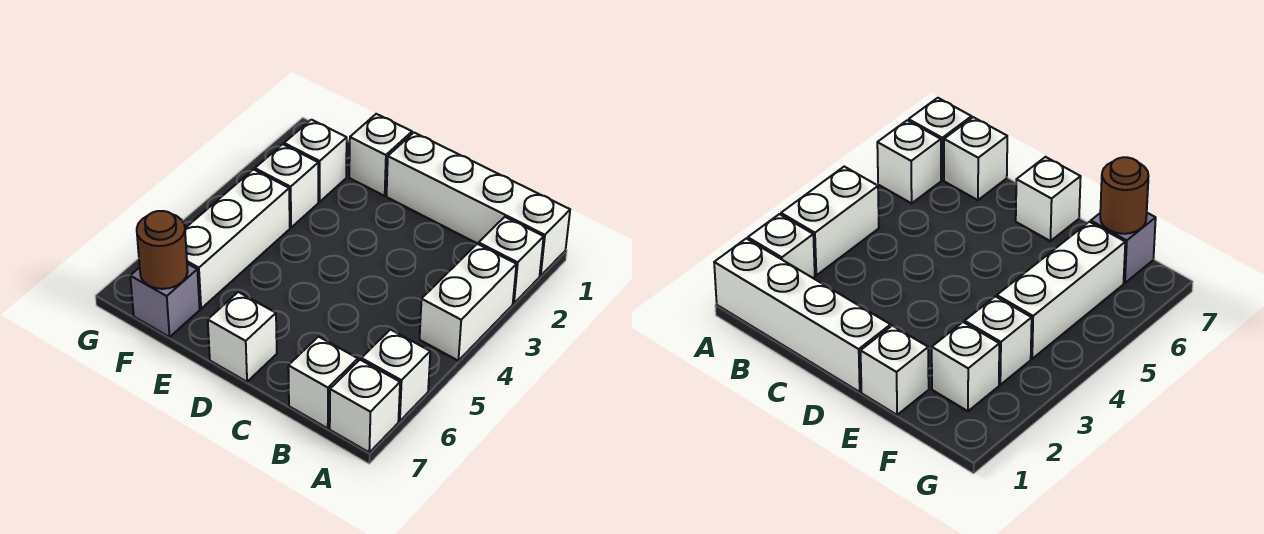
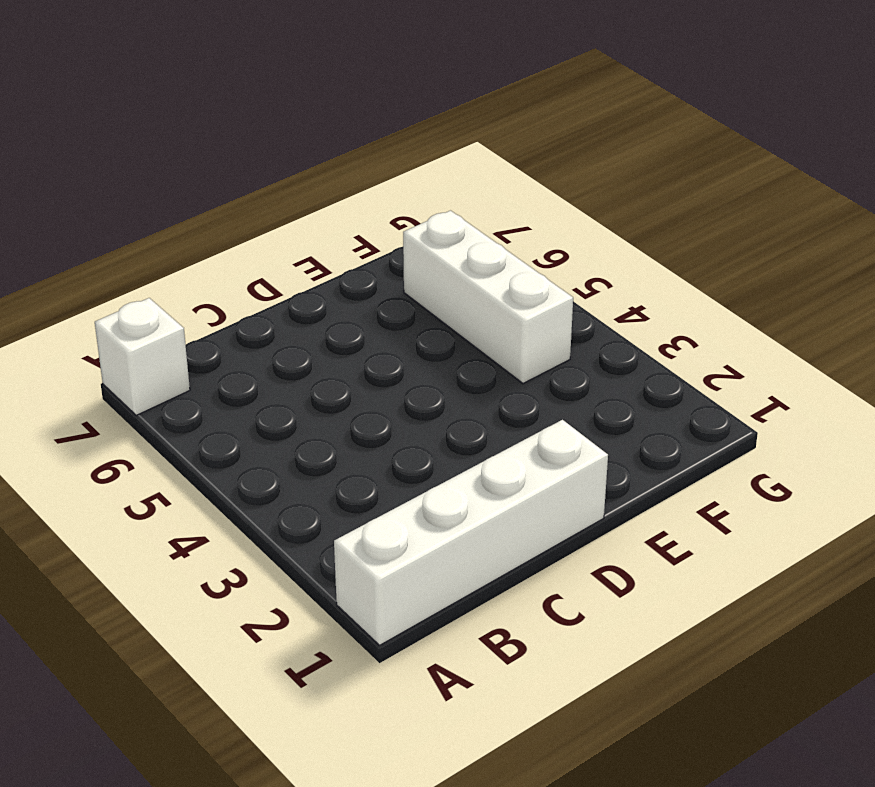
none -> white 1x1 brick [479,217,544,303]
none -> white 1x2 brick [420,244,516,361]
none -> white 1x1 brick [361,330,430,421]

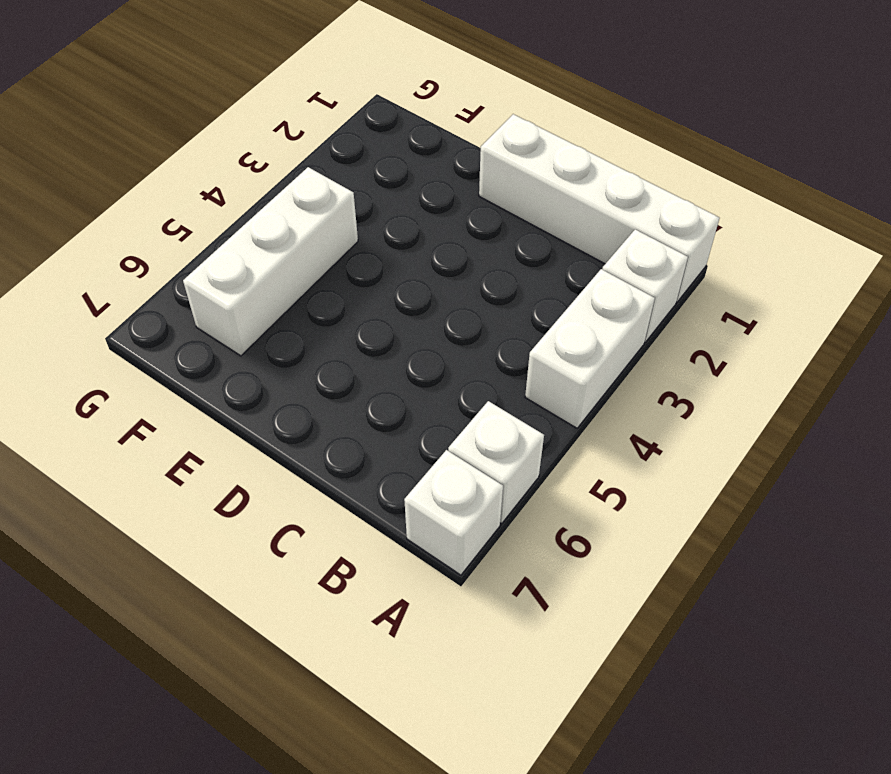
none -> white 1x1 brick [288,337,358,428]
none -> white 1x1 brick [208,292,277,382]
none -> white 1x1 brick [349,114,412,196]

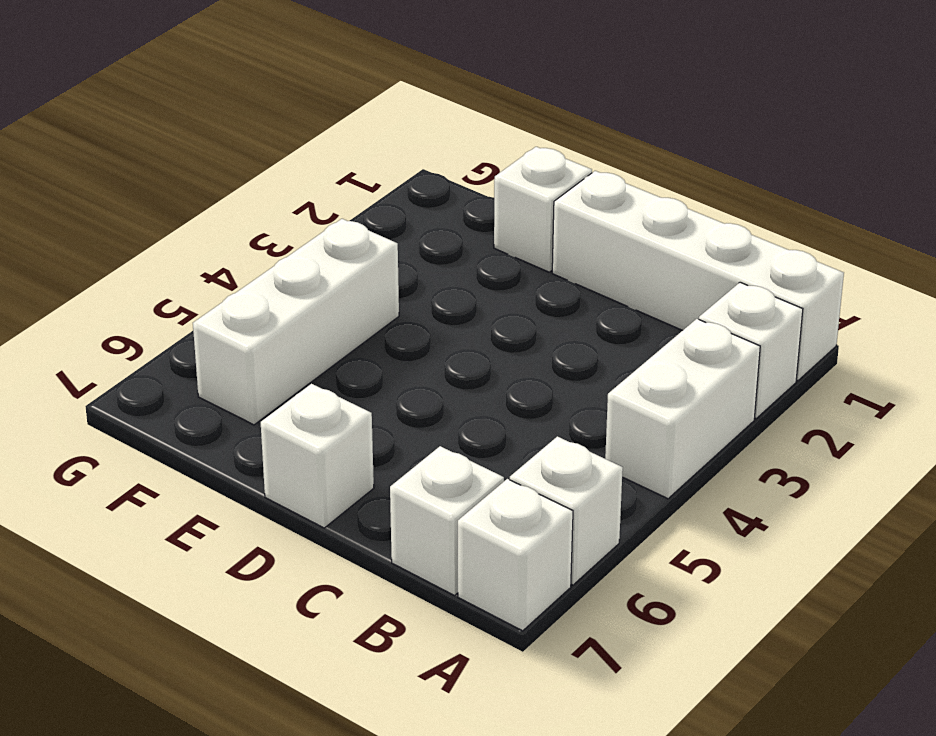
none -> white 1x1 brick [284,120,347,202]
none -> white 1x1 brick [255,144,318,228]
none -> grey 1x1 brick [130,264,200,337]

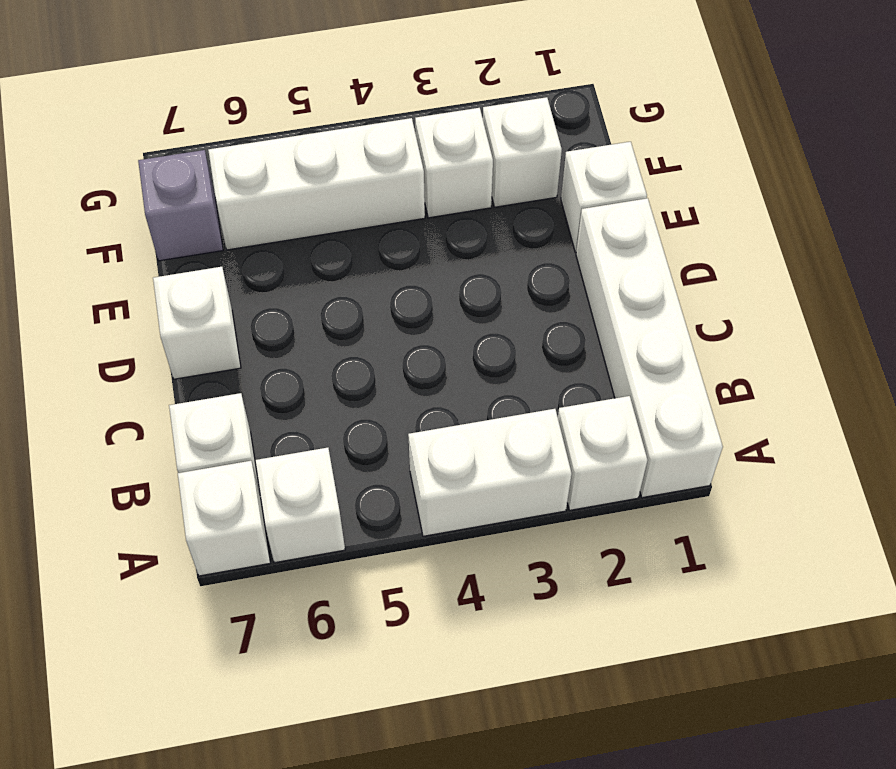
none -> brown 1x1 round brick [137,211,188,289]

